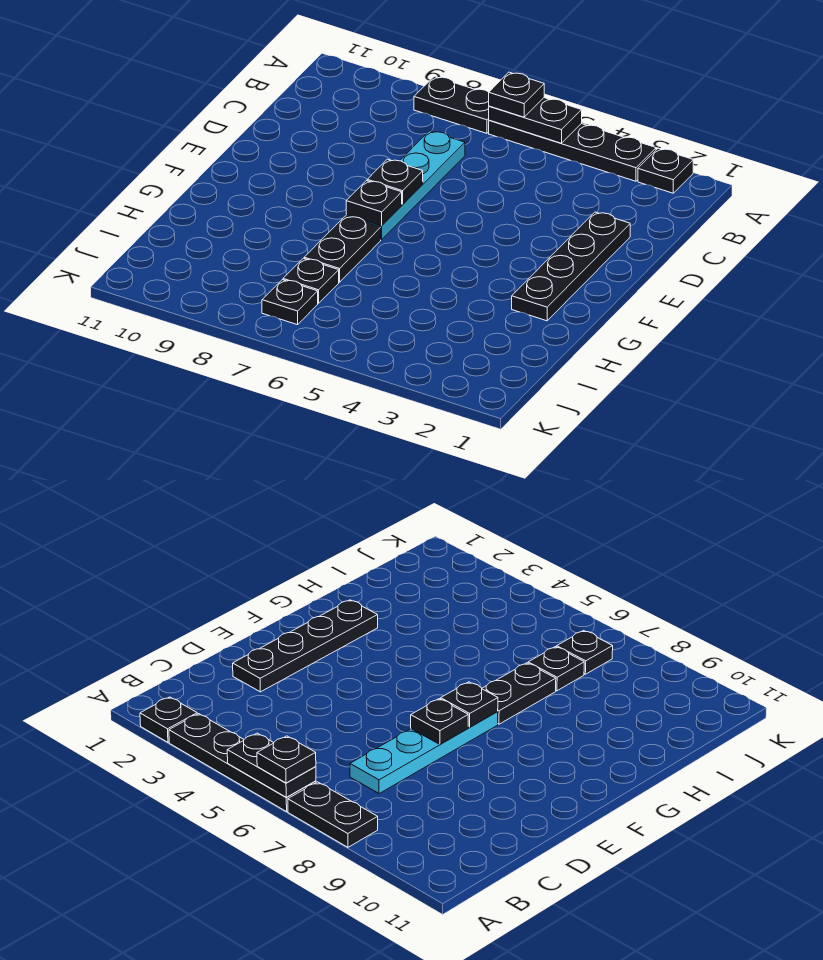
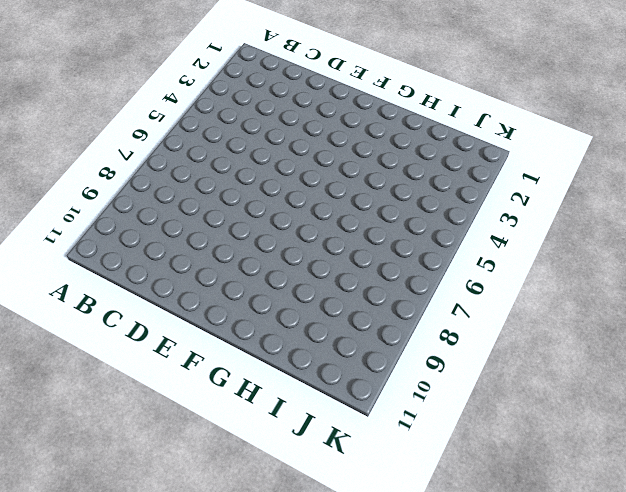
none -> black 1x1 plate [638,148,693,193]
none -> black 1x4 plate [489,120,656,181]
none -> black 1x2 plate [414,76,489,133]

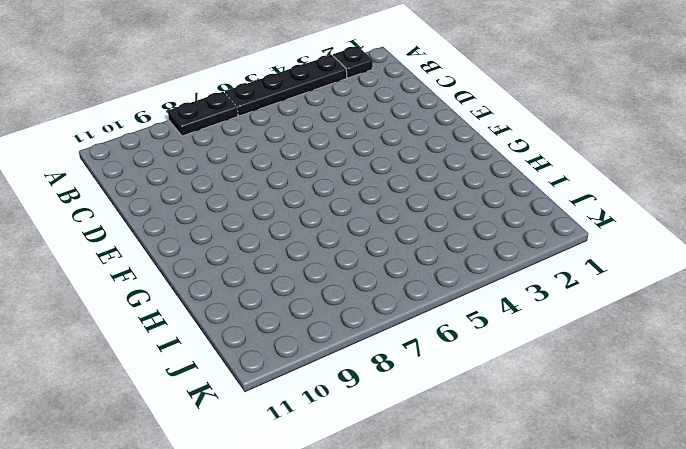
none -> cyan 1x4 plate [346,131,465,240]
none -> black 1x4 plate [512,212,630,321]
none -> black 1x2 plate [304,216,381,282]

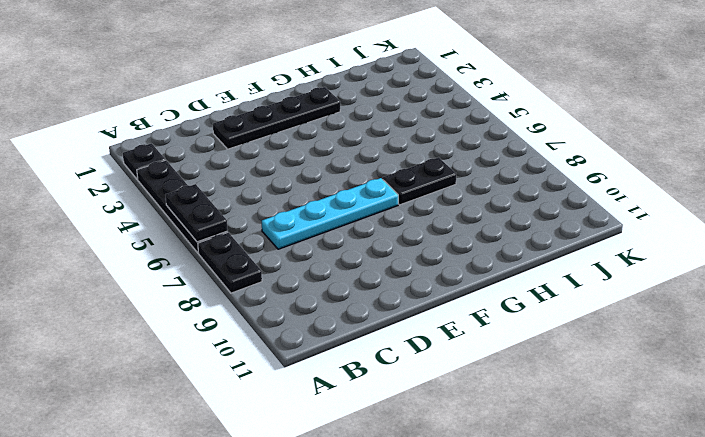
none -> black 1x1 plate [283,258,339,303]
none -> black 1x1 plate [262,280,318,325]
none -> black 1x1 plate [367,159,423,204]

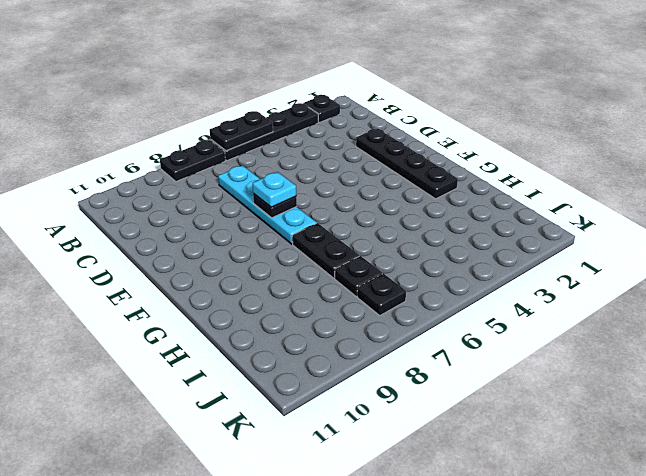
cyan 1x1 plate [253,172,296,207] -> none
none -> black 1x1 plate [346,181,402,226]
none -> black 1x1 plate [489,72,544,117]

